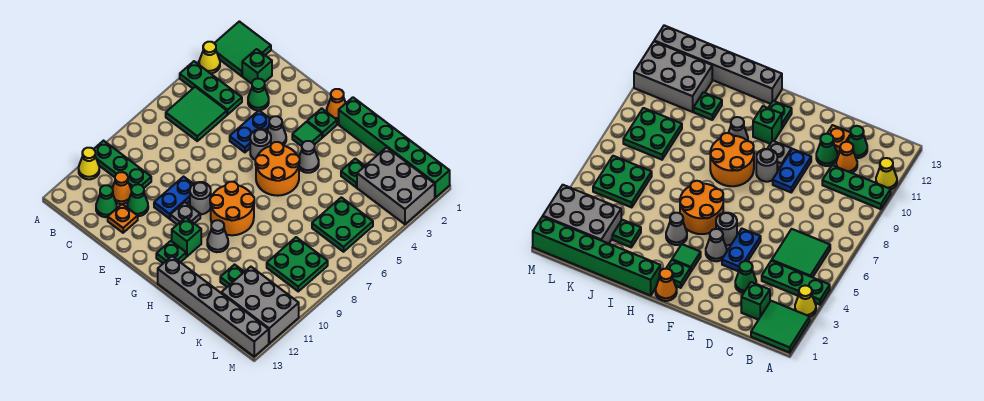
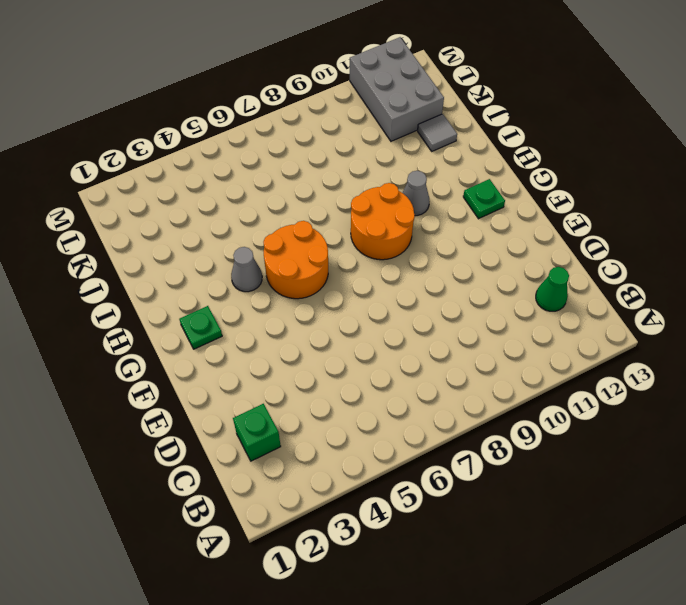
grey 1x1 tile [418,114,457,151] -> none
none -> green 2x2 tile [215,21,271,76]
none -> yellow 1x1 cone [199,42,220,73]
none -> green 1x3 plate [180,61,242,115]
none -> green 1x3 plate [94,141,151,188]

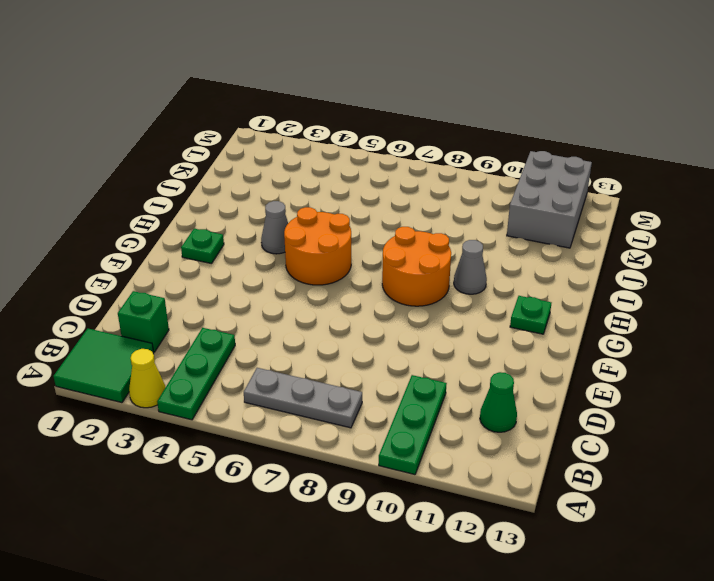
grey 1x3 plate [244,368,362,428] -> green 2x2 tile [166,87,227,141]
none -> yellow 1x1 cone [79,148,99,179]
none -> orange 1x1 cone [112,172,131,204]
none -> green 1x1 cone [248,79,269,110]
none -> green 1x1 cone [127,184,148,216]

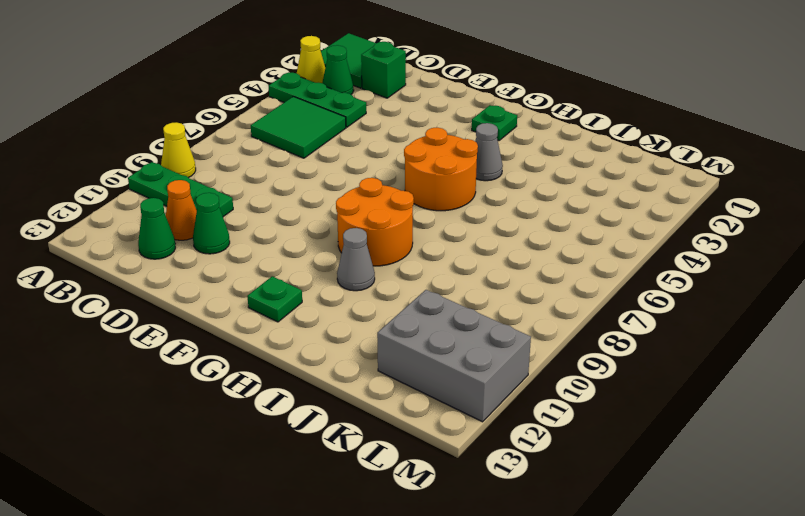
yellow 1x1 cone [161,122,196,178] -> yellow 1x1 cone moved to [79,148,99,179]
green 1x1 cone [322,45,354,94] -> green 1x1 cone moved to [248,79,269,110]
none -> orange 1x1 plate [108,204,138,233]
none -> blue 1x2 plate [230,111,270,152]
none -> blue 1x2 plate [154,177,193,219]
none -> grey 1x1 cone [267,116,286,145]

